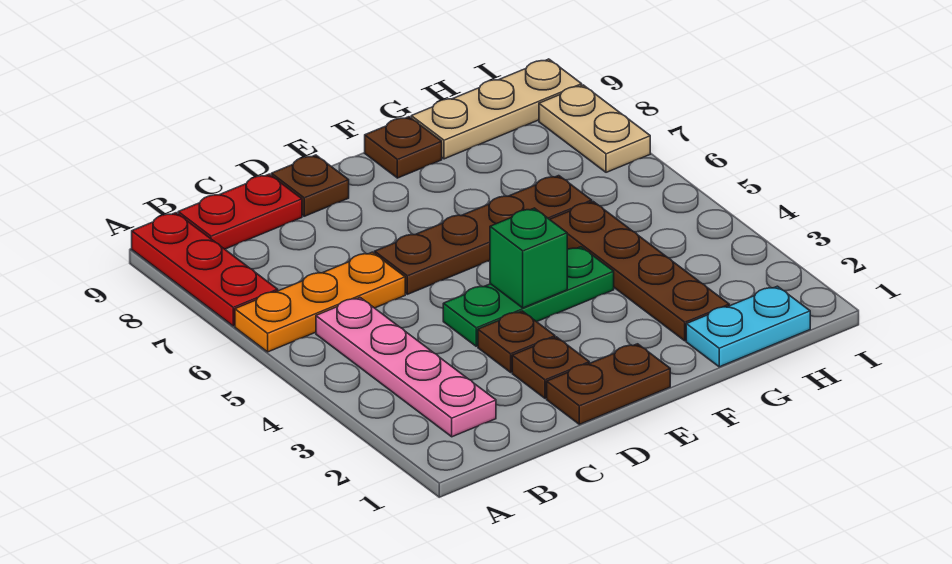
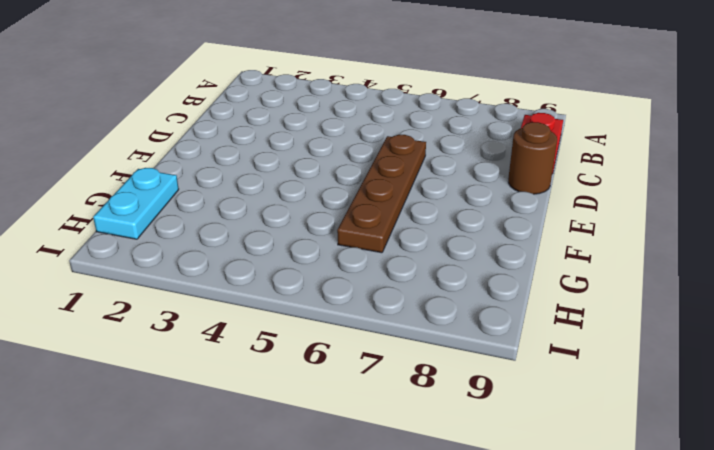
brown 1x1 round brick [508,122,557,194] -> brown 1x1 plate [271,155,349,216]
none -> orange 1x3 plate [235,252,405,352]
none -> red 1x3 plate [132,213,278,326]
none -> pink 1x4 plate [316,298,496,437]

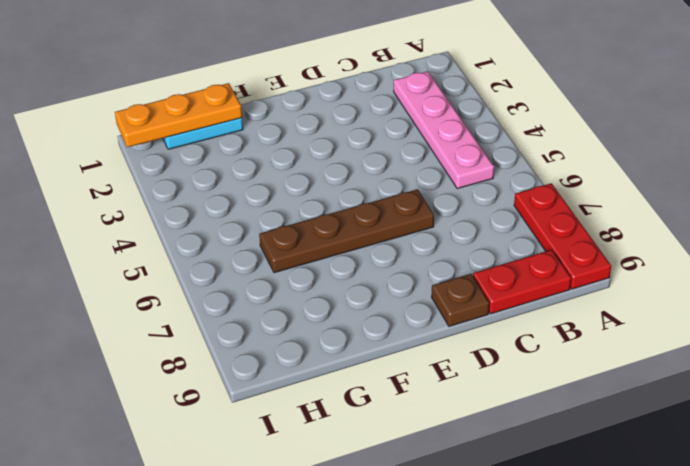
orange 1x3 plate [115,83,242,147] -> orange 1x3 plate moved to [235,252,405,352]
none -> brown 1x2 plate [547,344,670,424]
none -> brown 1x1 plate [512,337,589,398]
none -> brown 1x1 plate [478,311,555,372]

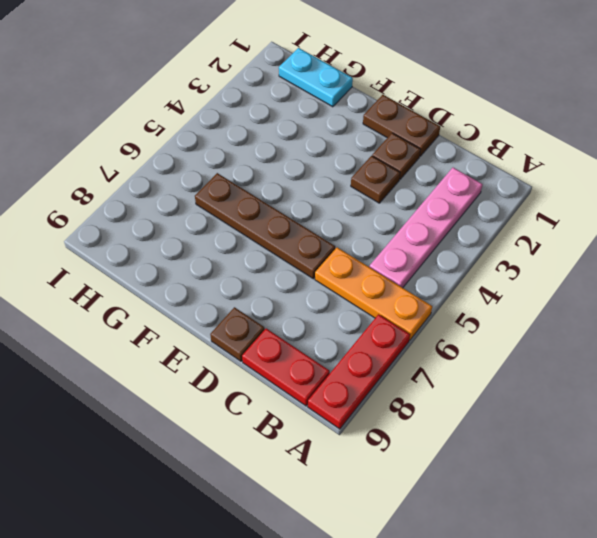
none -> green 1x3 plate [443,247,614,346]
none -> brown 1x1 plate [365,117,442,178]
none -> brown 1x4 plate [550,202,729,341]

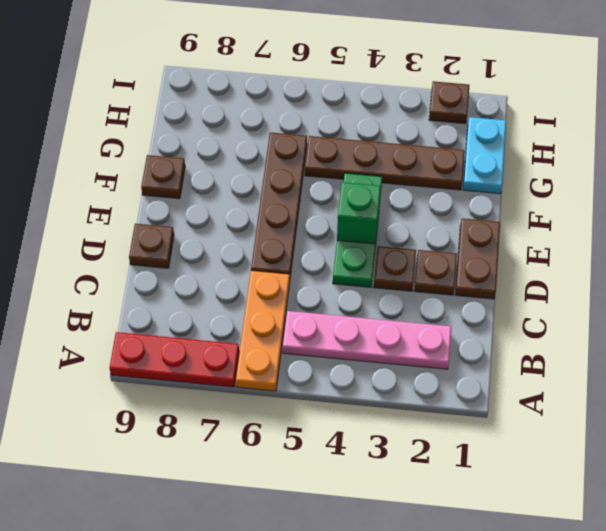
brown 1x1 plate [429,81,469,124] -> none
none -> red 1x2 plate [178,174,302,249]
none -> tan 1x3 plate [411,59,582,159]
none -> tan 1x2 plate [539,85,650,172]

